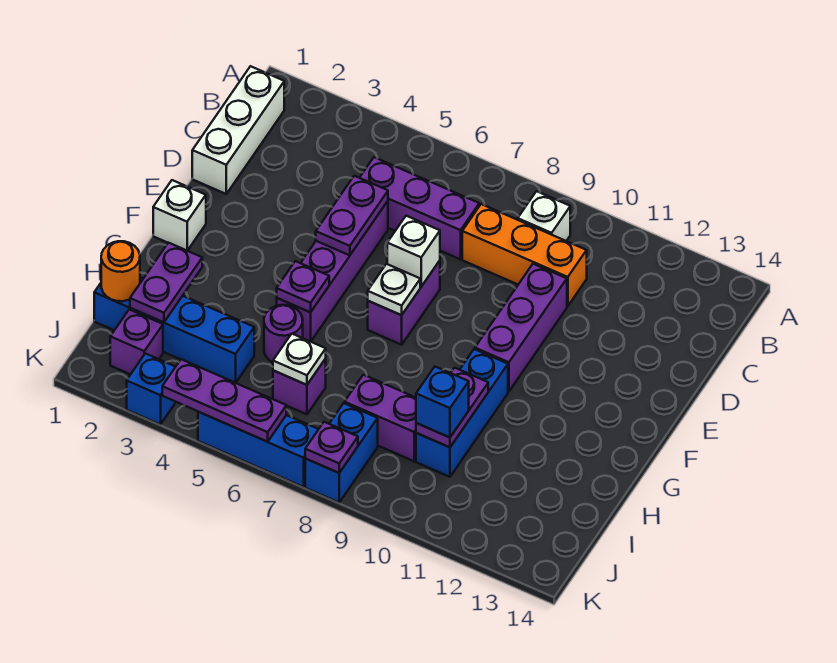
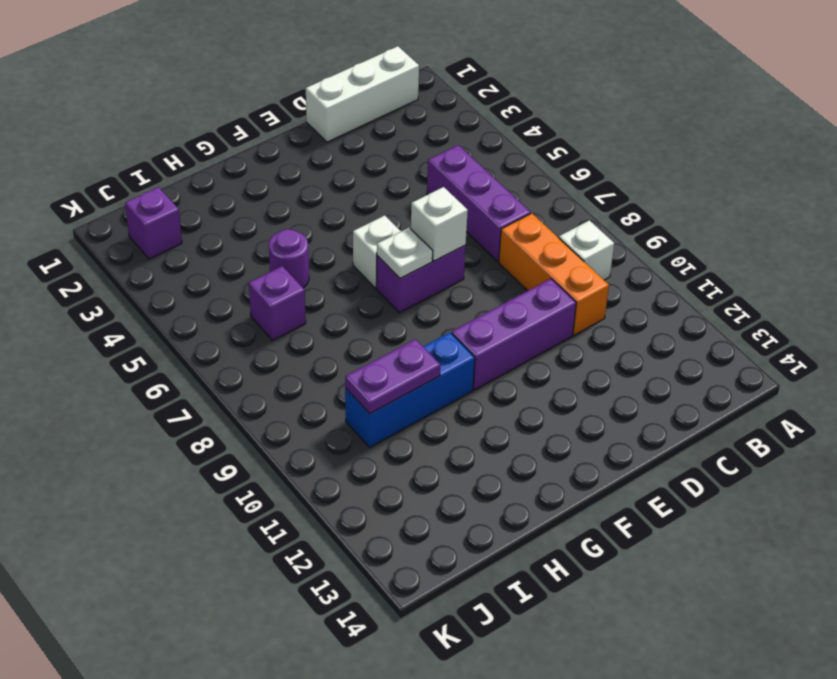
white 1x1 brick [353,215,401,288] -> white 1x1 brick moved to [153,180,206,251]
none -> purple 1x4 brick [277,201,388,342]
none -> blue 1x4 brick [94,277,254,383]
none -> purple 1x2 brick [345,375,416,461]

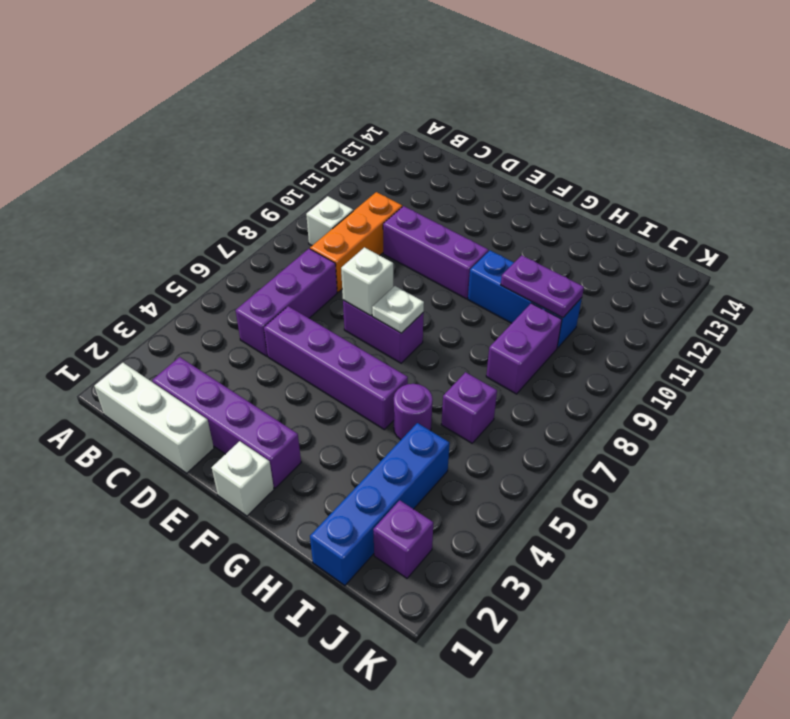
purple 1x4 brick [152,357,301,488] -> none
none -> blue 1x2 brick [305,403,378,502]
none -> blue 1x1 brick [127,353,176,425]
none -> blue 1x3 brick [198,412,318,487]

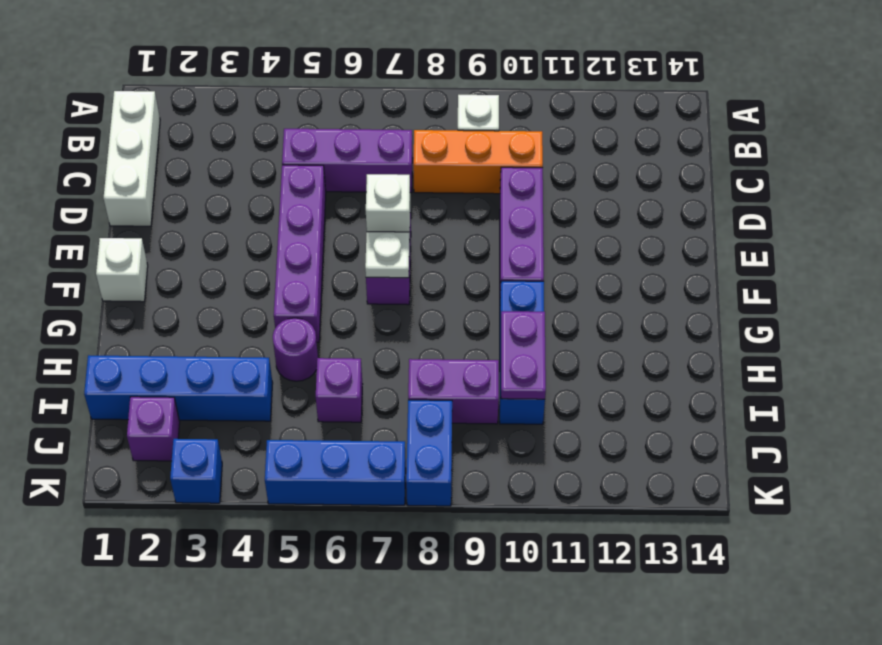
none -> purple 1x2 plate [316,176,388,255]
none -> purple 1x1 plate [277,261,329,312]
none -> purple 1x2 plate [130,243,202,322]

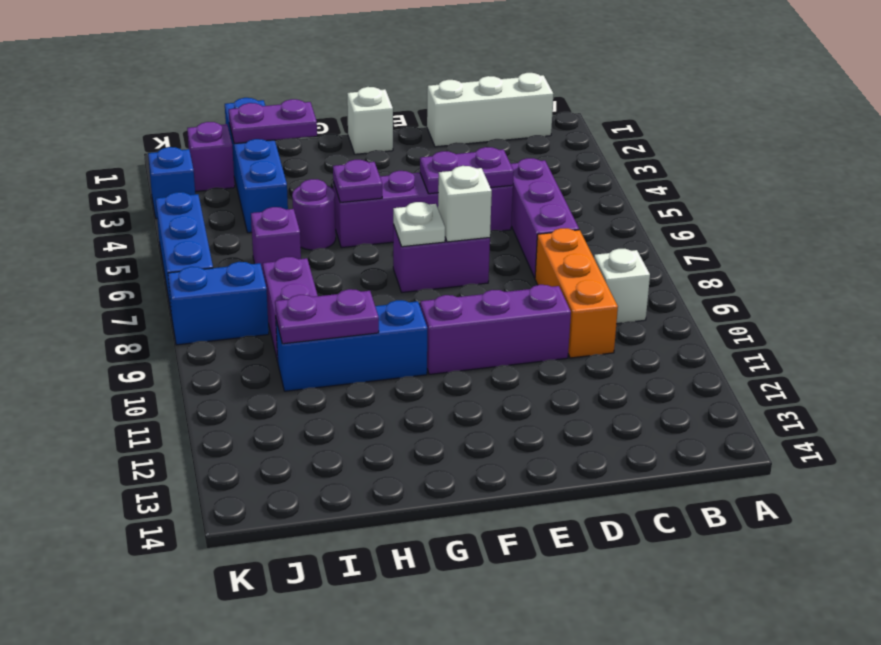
none -> orange 1x1 round brick [101,241,140,301]
none -> white 1x1 plate [273,334,326,385]
none -> purple 1x3 plate [162,359,286,442]

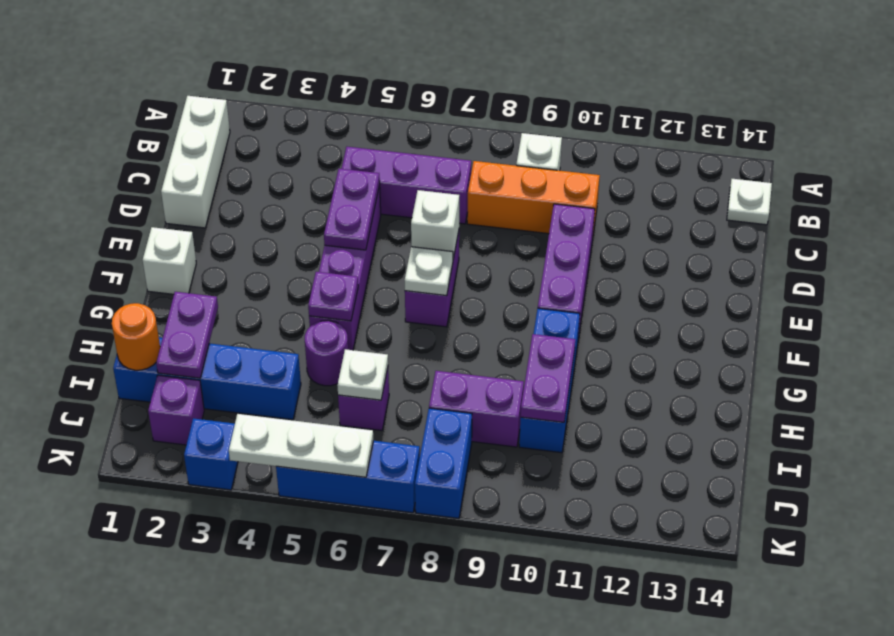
white 1x1 plate [727,179,772,225] -> none
white 1x3 plate [229,414,373,477] -> purple 1x3 plate [162,359,286,442]
none -> purple 1x1 plate [305,422,358,473]
none -> blue 1x1 brick [416,367,469,437]

